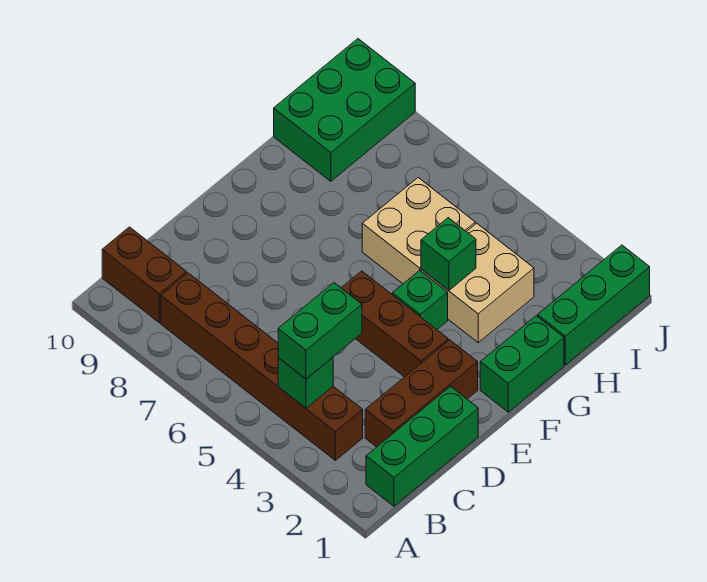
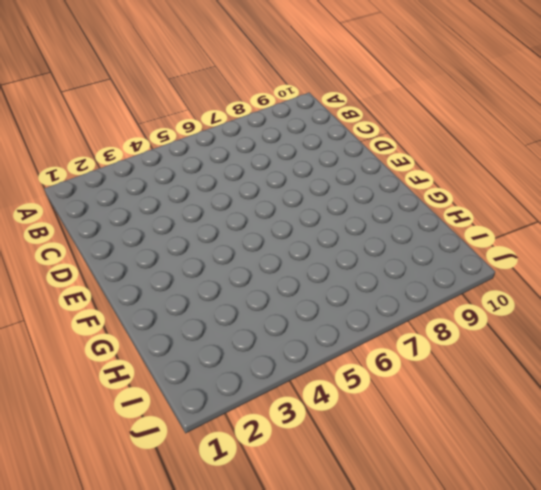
none -> green 1x3 brick [366,386,478,506]
none -> brown 1x6 brick [161,273,363,460]
none -> brown 1x2 brick [102,227,187,323]

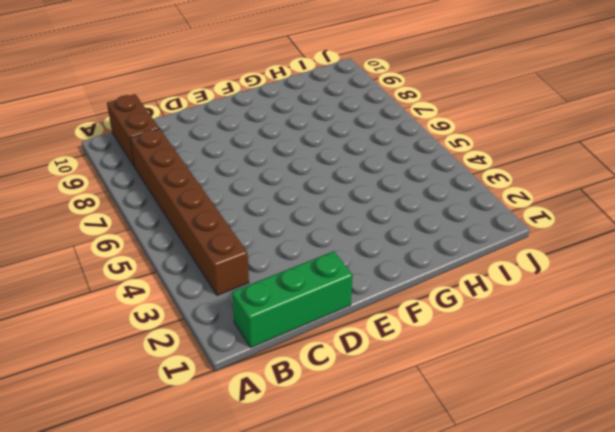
none -> brown 1x3 brick [365,340,478,447]
none -> brown 1x3 brick [342,271,448,377]
none -> green 1x2 brick [480,316,564,412]

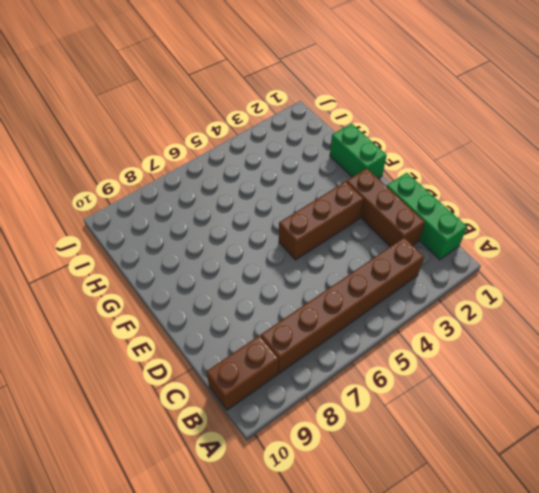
none -> green 1x1 brick [392,270,448,329]
none -> tan 2x2 brick [421,223,534,343]
none -> tan 2x2 brick [362,178,475,284]

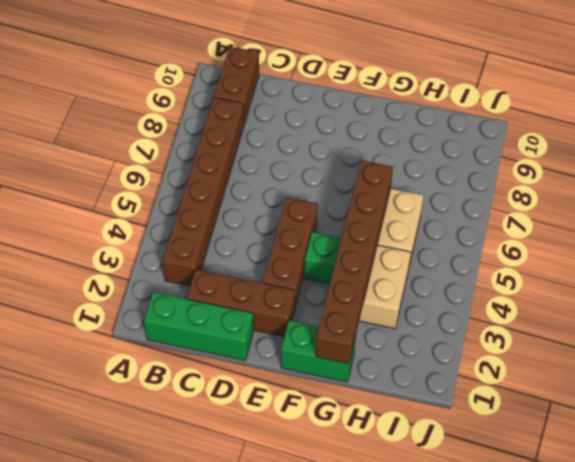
brown 1x6 brick [316,160,393,364] -> green 1x1 brick [421,218,476,290]
none -> green 1x3 brick [538,245,650,365]
none -> green 2x3 brick [274,39,415,181]
none -> green 1x1 brick [278,358,333,408]

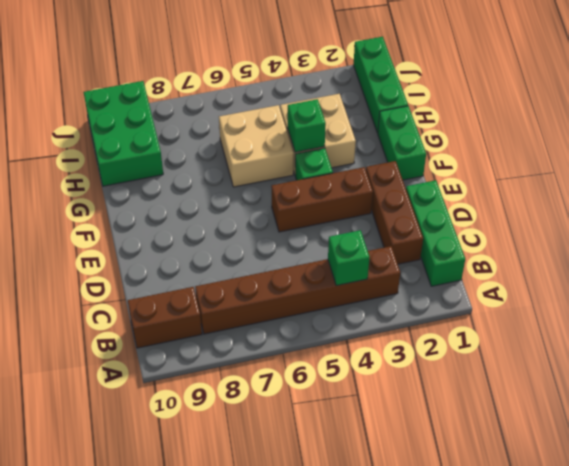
none -> green 1x2 brick [278,283,362,379]

